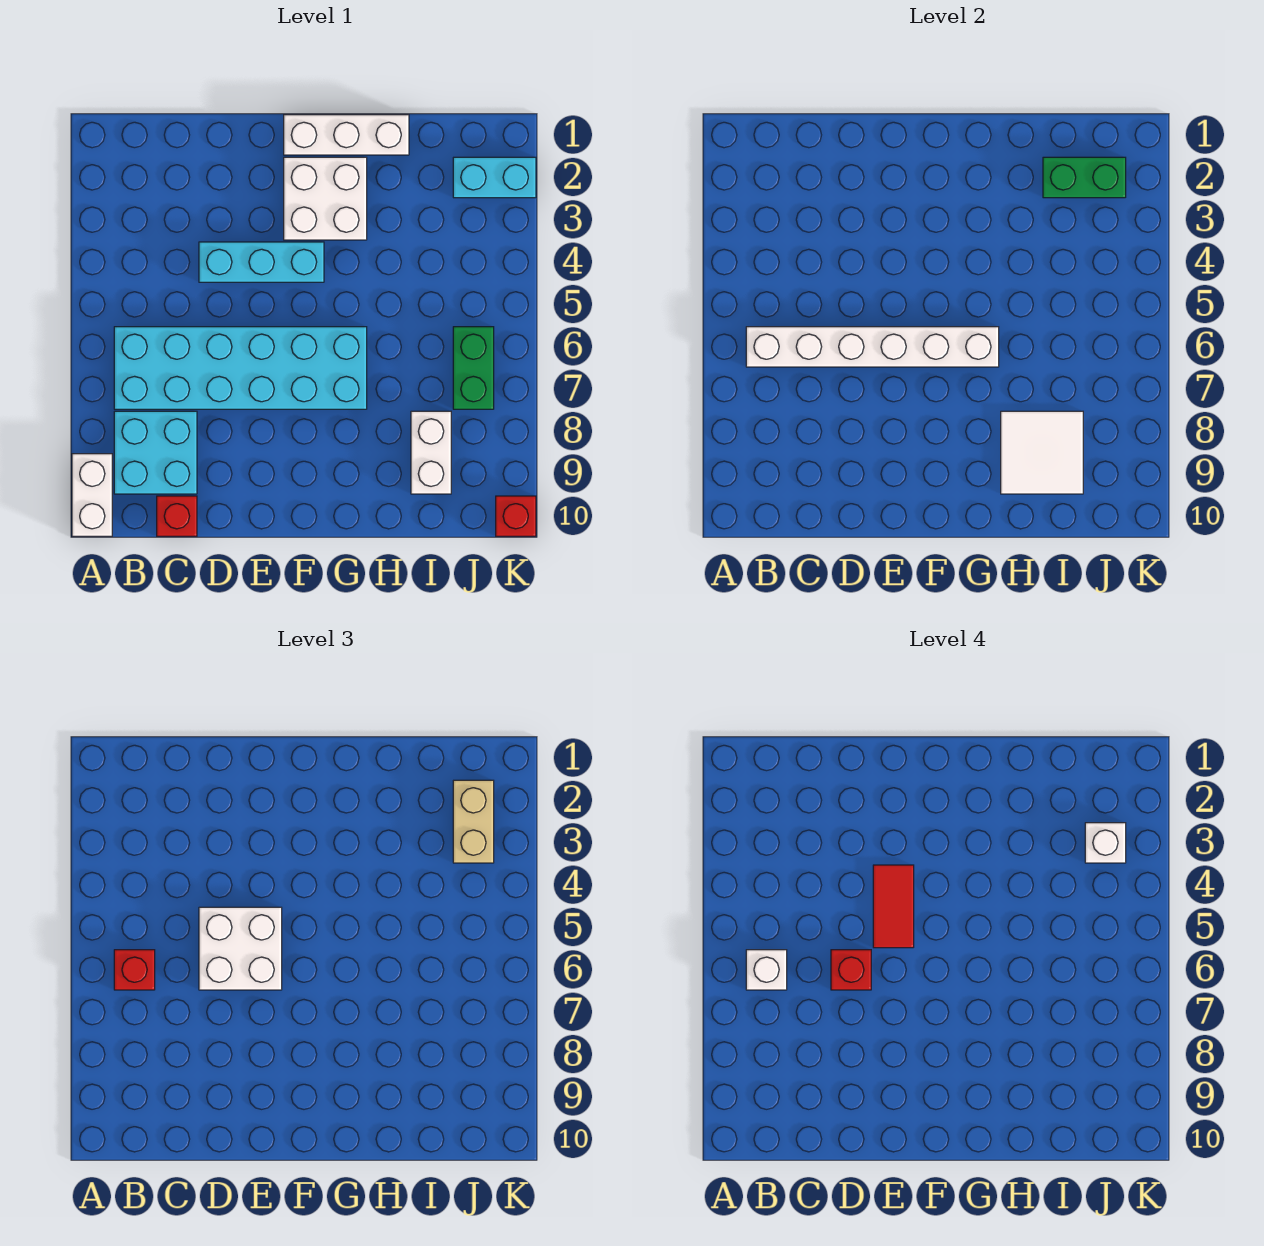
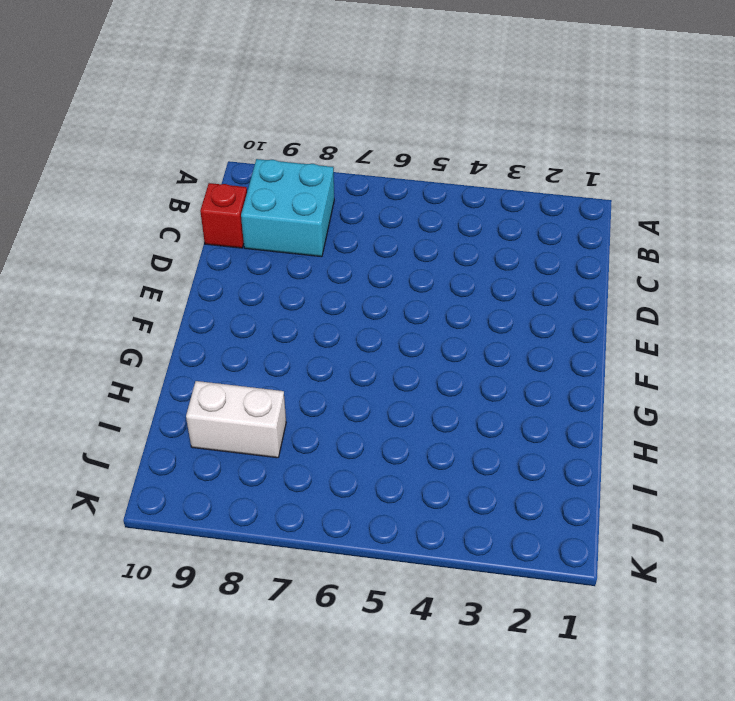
none -> white 1x2 brick [72,454,112,536]
none -> cyan 2x6 brick [114,327,367,409]
none -> cyan 1x3 brick [199,242,324,282]

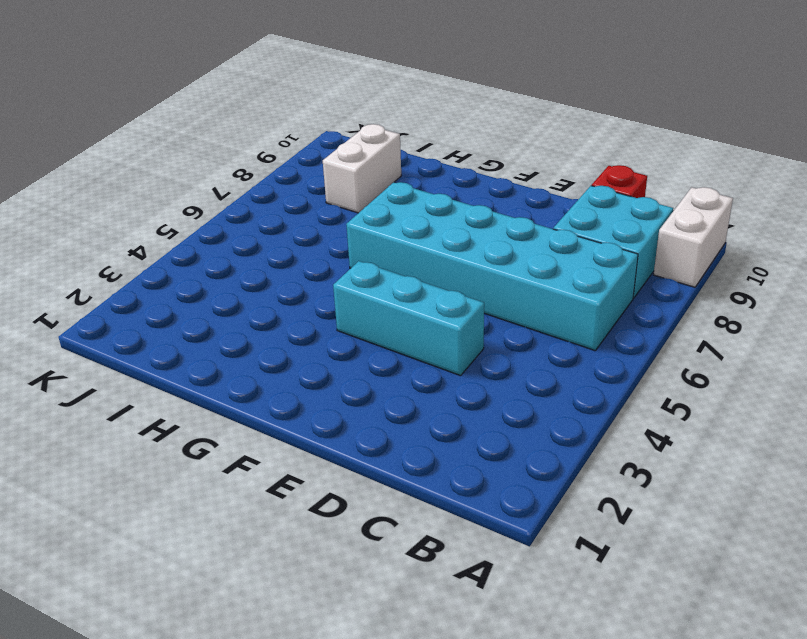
none -> white 1x3 brick [284,115,409,155]
none -> white 2x2 brick [284,157,367,240]
none -> cyan 1x2 brick [453,157,536,198]

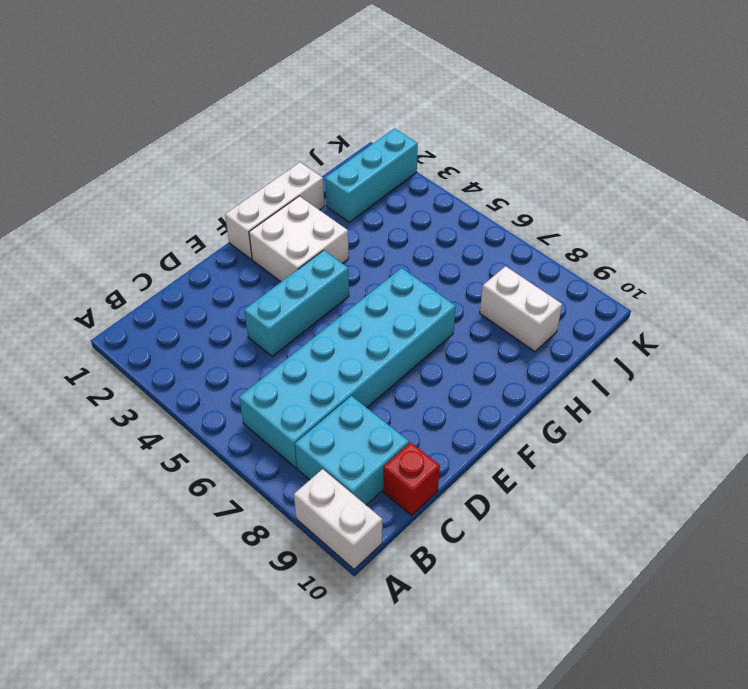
cyan 1x3 brick [325,128,418,222] -> cyan 1x2 brick [453,157,536,198]
none -> green 1x2 brick [453,327,494,409]
none -> red 1x1 brick [496,496,536,536]
none -> white 1x6 brick [746,327,999,367]

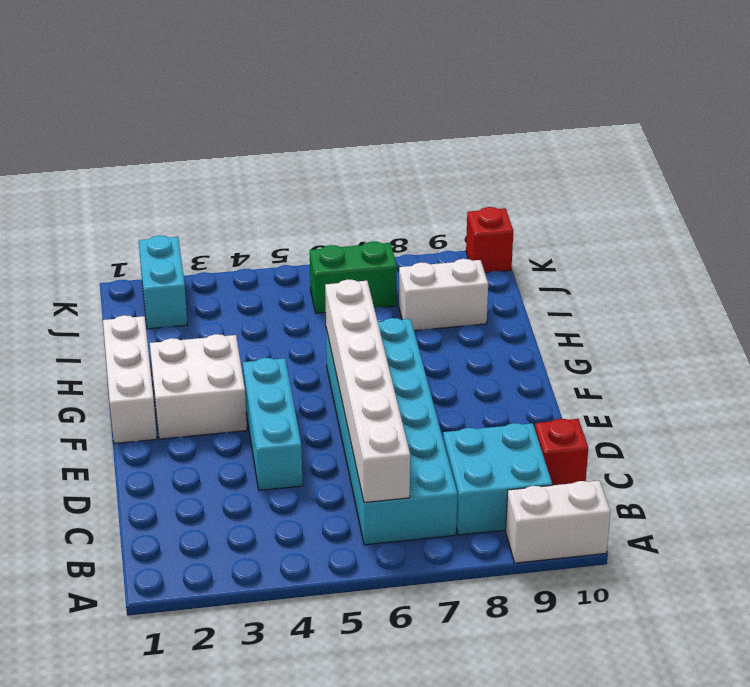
none -> white 2x2 tile [1001,411,1083,494]
none -> green 1x2 brick [1043,157,1126,198]
none -> red 1x1 brick [114,950,155,990]

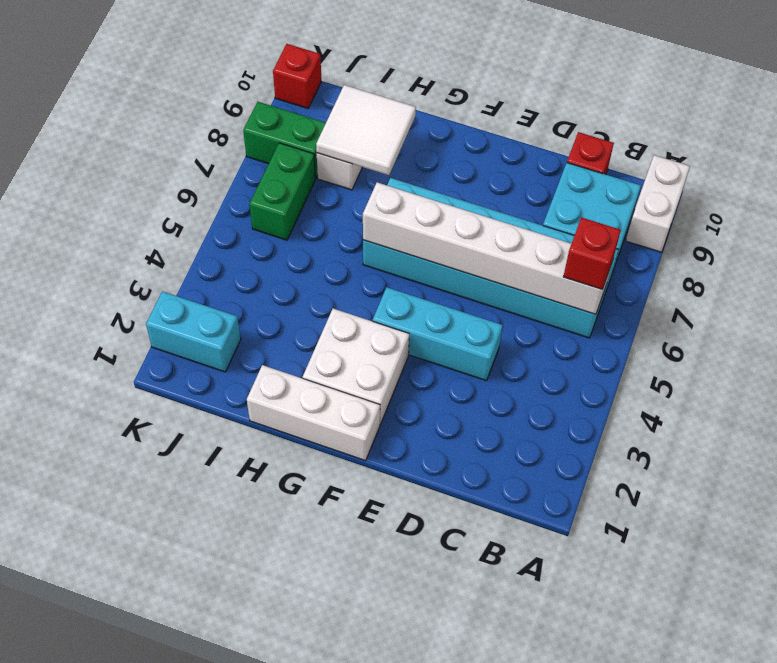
green 1x2 brick [243,102,326,178] -> green 1x2 brick moved to [1043,157,1126,198]
none -> white 2x2 brick [199,907,282,990]
none -> tan 1x2 brick [453,780,494,863]
none -> white 1x1 brick [746,950,787,990]

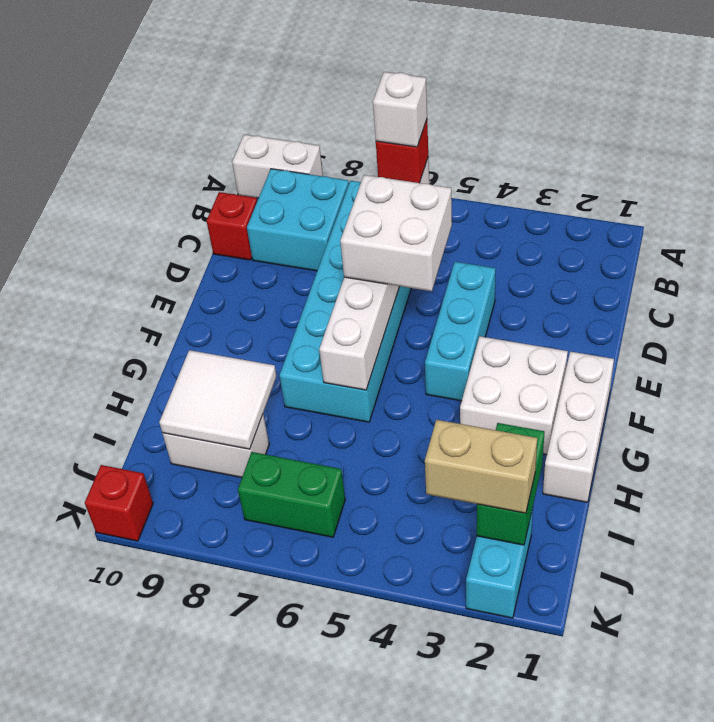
none -> red 1x1 brick [831,950,871,990]
none -> red 1x2 tile [873,865,914,948]
none -> white 1x1 brick [1085,823,1126,863]

